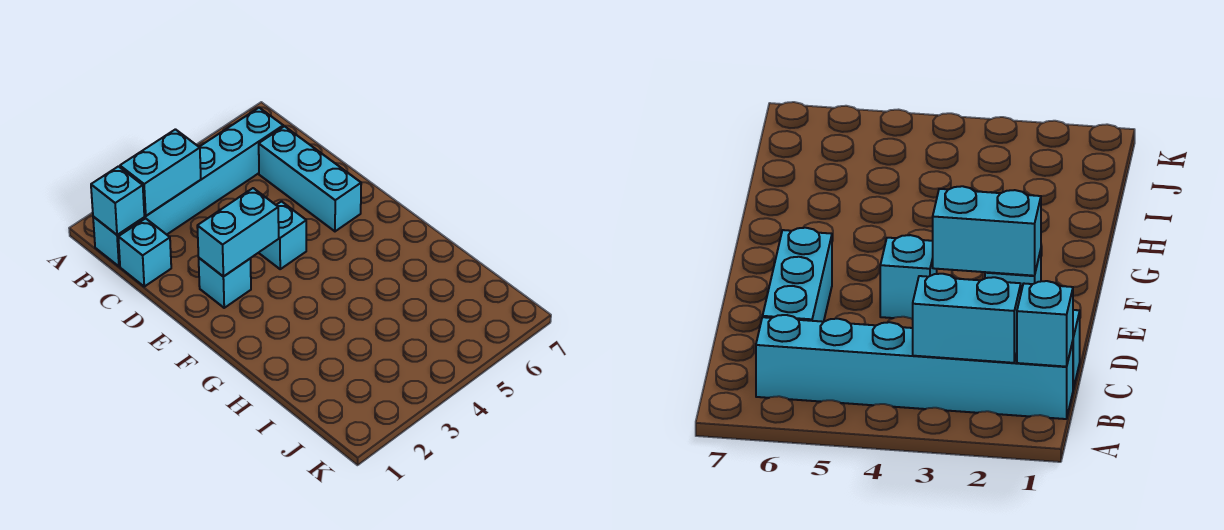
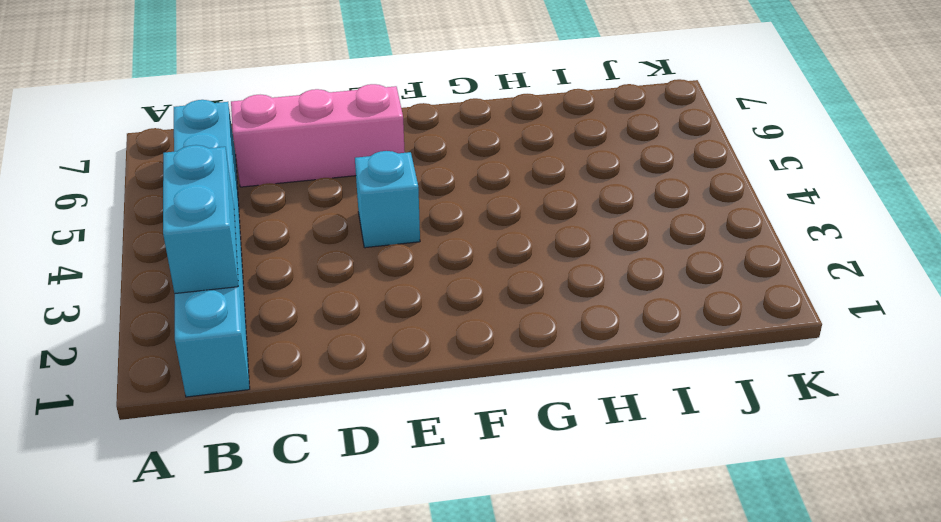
pink 1x3 brick [231,84,405,187] -> cyan 1x3 brick [259,126,361,231]
none -> cyan 1x1 brick [118,218,171,287]
none -> cyan 1x1 brick [199,258,251,308]

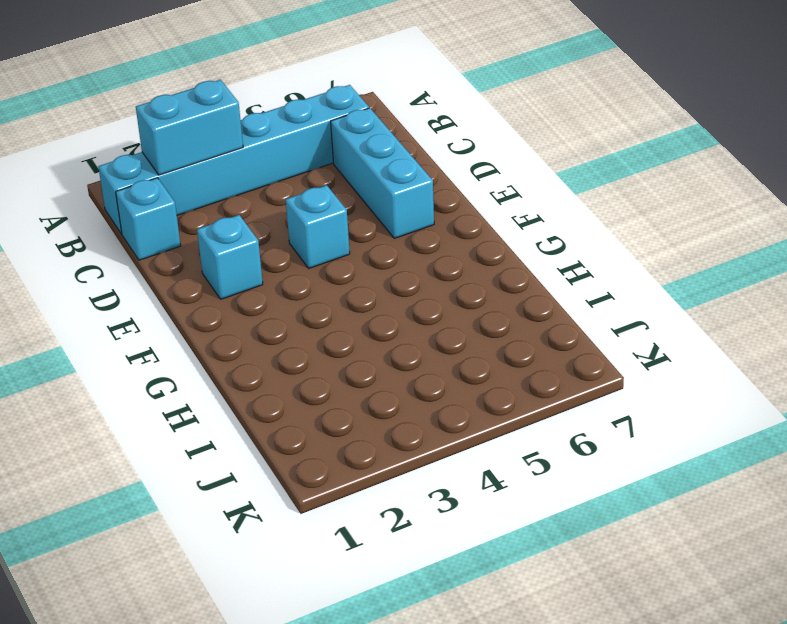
none -> cyan 1x1 brick [91,166,144,235]
none -> cyan 1x2 brick [197,188,279,277]

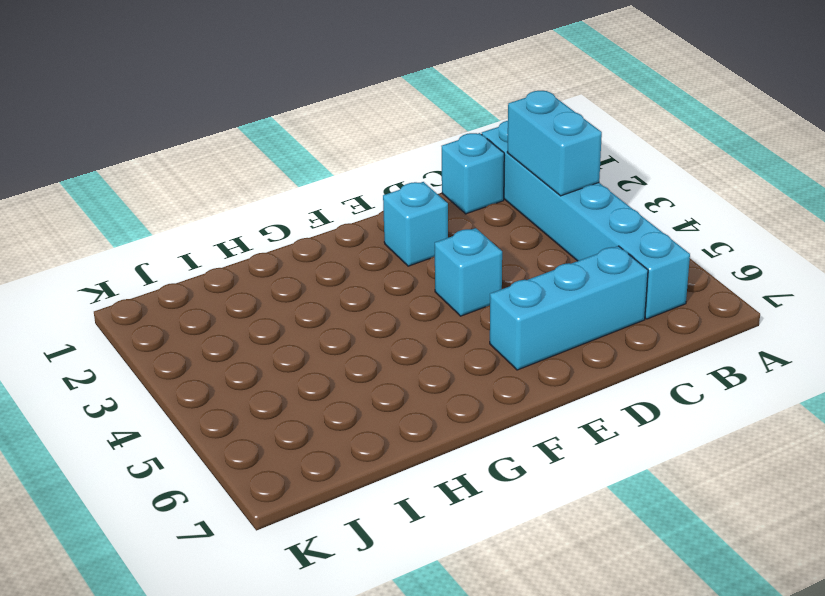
none -> cyan 1x1 brick [91,166,144,235]
none -> cyan 1x2 brick [197,188,279,277]

